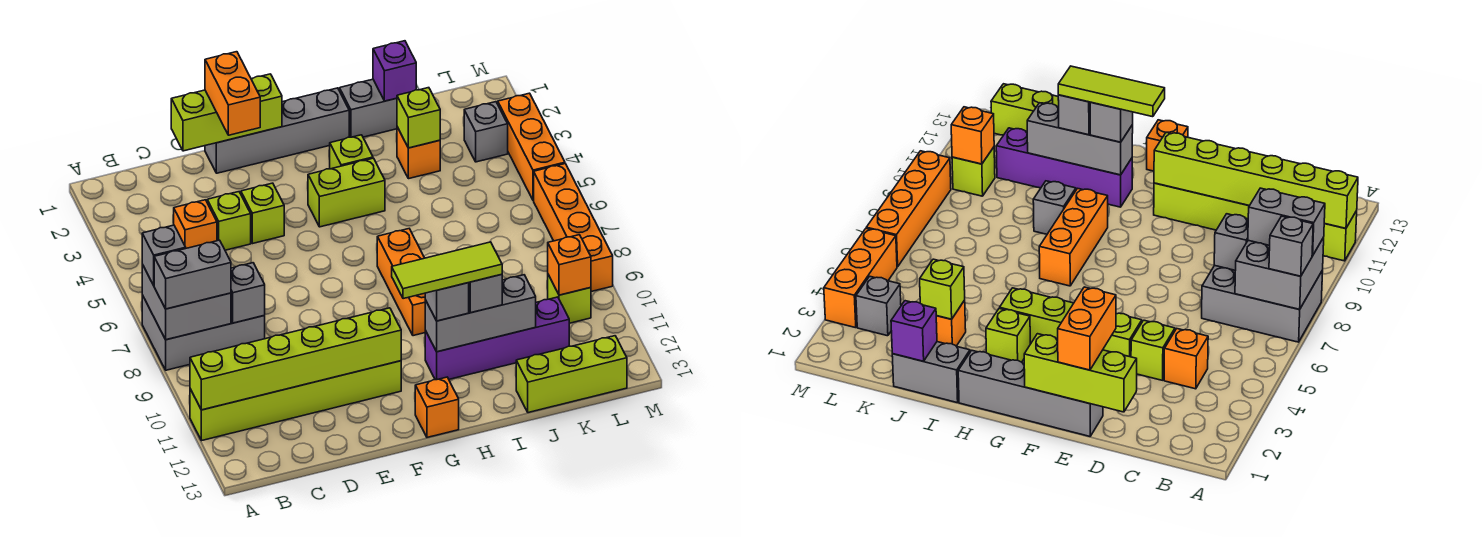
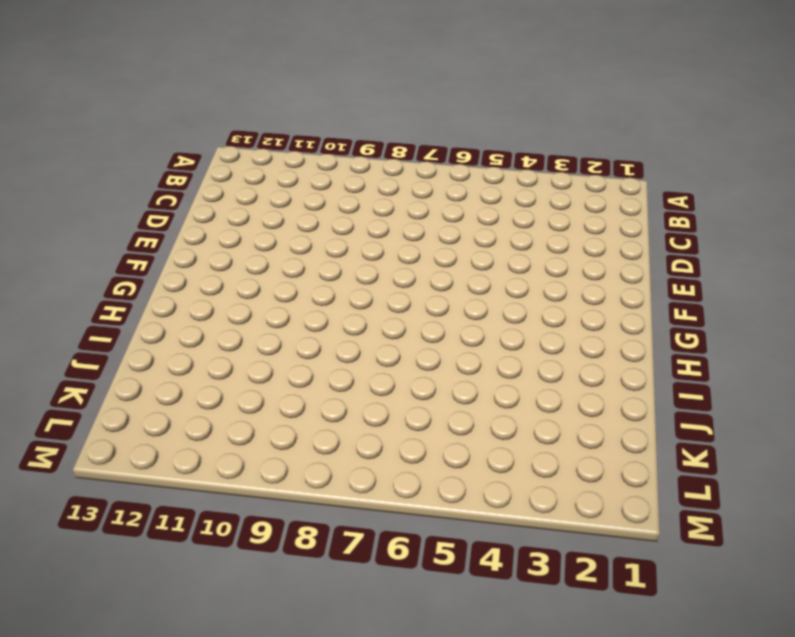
none -> grey 2x3 brick [142,295,265,370]
none -> lime 1x6 brick [190,361,401,441]
none -> orange 1x1 brick [174,200,217,248]
none -> lime 1x1 brick [207,192,251,250]

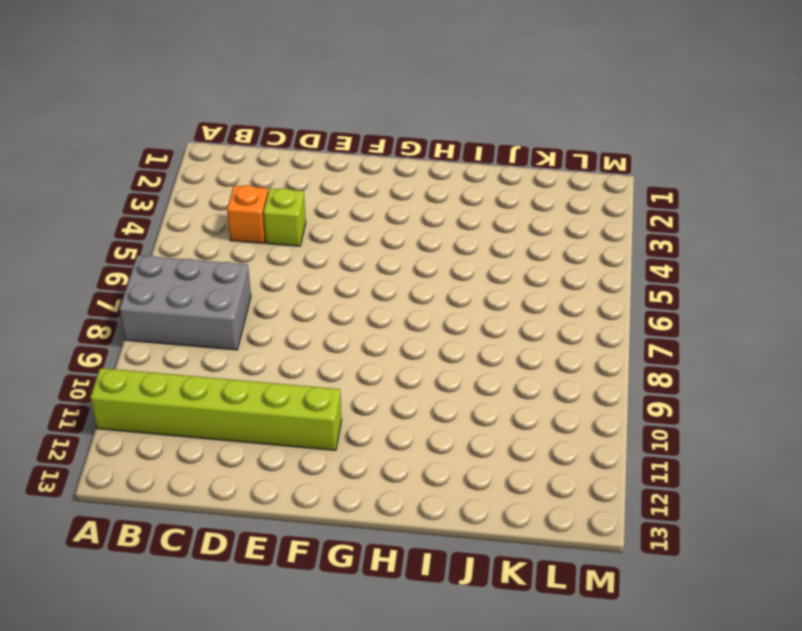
none -> grey 1x4 brick [205,88,349,173]
none -> lime 1x1 brick [241,183,284,244]
none -> lime 1x2 brick [308,158,385,227]
none -> orange 1x1 brick [415,377,459,437]

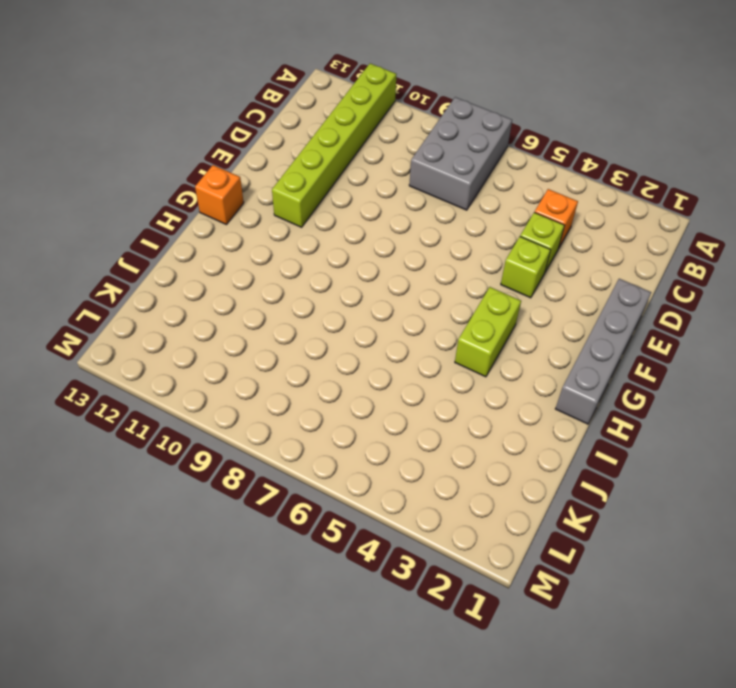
none -> lime 1x1 brick [330,135,373,169]
none -> orange 1x3 brick [377,229,426,336]
none -> purple 1x4 brick [425,297,569,380]
none -> grey 1x2 brick [339,79,397,137]

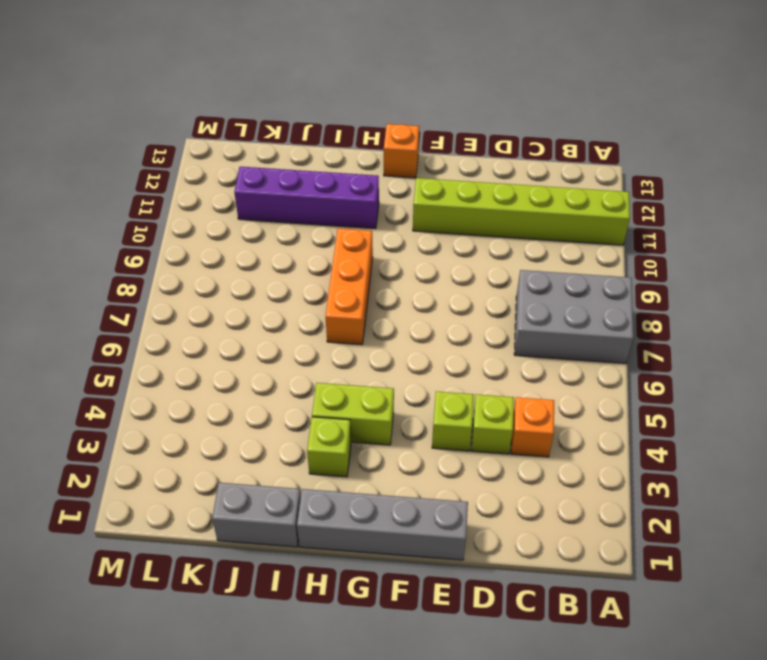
none -> grey 1x1 brick [1033,181,1076,234]
none -> orange 1x1 brick [397,127,440,179]
none -> lime 1x3 brick [516,336,627,413]
none -> grey 1x1 brick [464,102,508,162]

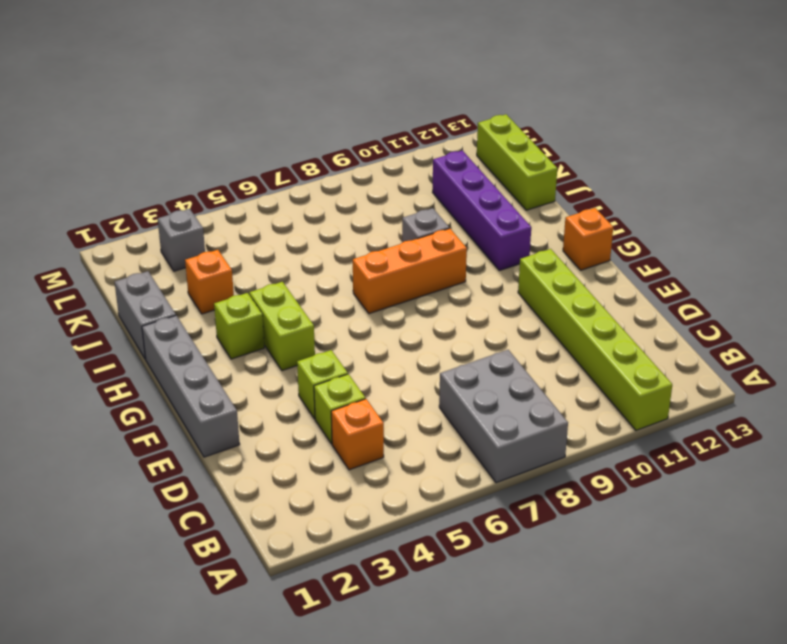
none -> lime 1x1 brick [548,275,591,323]
none -> orange 1x3 brick [498,93,565,201]
none -> orange 1x4 brick [534,164,613,292]
none -> grey 2x2 brick [142,264,231,340]

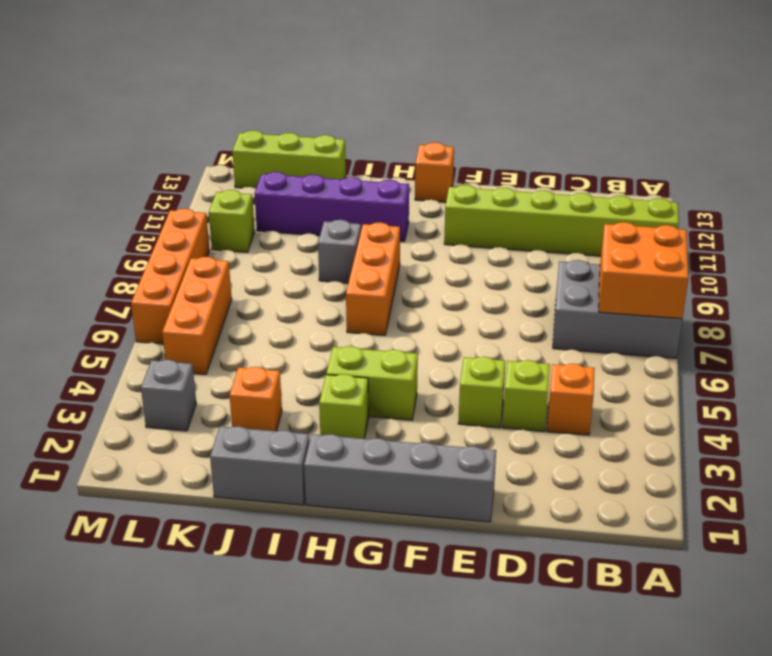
orange 2x2 brick [599,222,689,319] -> grey 2x2 brick [142,264,231,340]
orange 1x3 brick [162,257,232,375] -> orange 1x3 brick moved to [498,93,565,201]
none -> lime 1x6 brick [190,308,401,410]
none -> grey 1x1 brick [231,263,265,323]
none -> lime 1x3 brick [171,74,282,151]
none -> grey 1x3 brick [425,275,536,352]

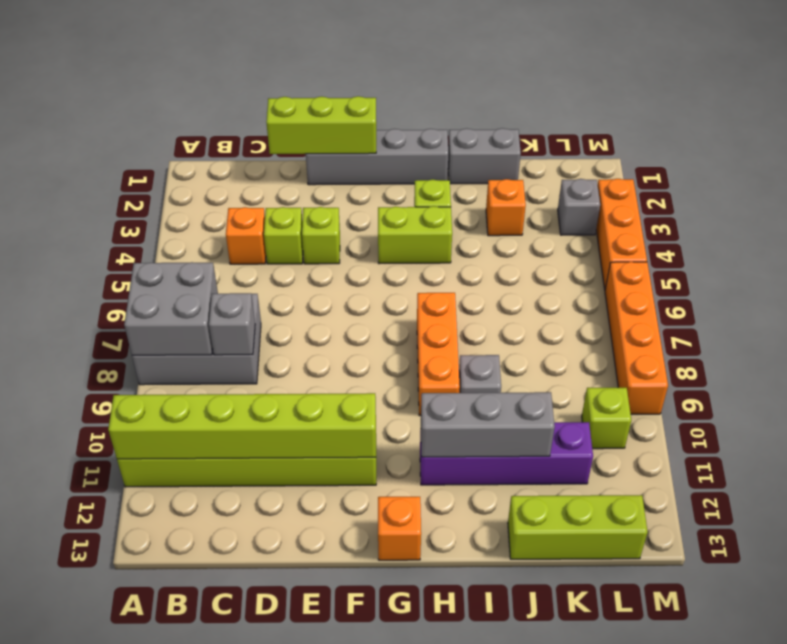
none -> purple 1x1 brick [373,41,416,101]
none -> lime 1x1 brick [397,88,440,148]
none -> orange 1x1 brick [548,235,591,295]
none -> grey 1x1 brick [142,225,186,285]

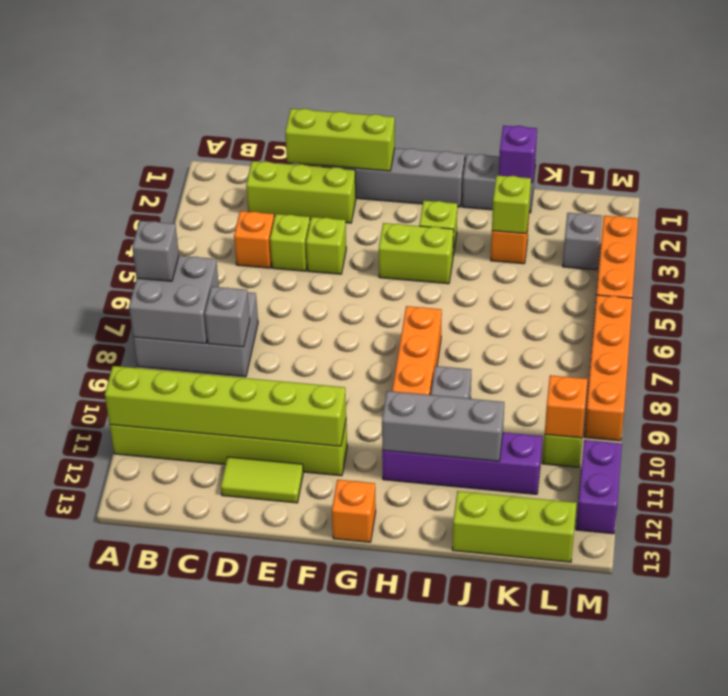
lime 1x3 brick [246,161,356,223] -> none
lime 1x2 tile [221,457,303,503] -> none
purple 1x2 brick [576,440,622,534] -> none
none -> grey 1x2 brick [154,240,231,309]
none -> orange 1x2 brick [205,52,260,135]
none -> grey 1x1 brick [425,283,469,321]
none -> grey 1x1 brick [469,274,502,313]

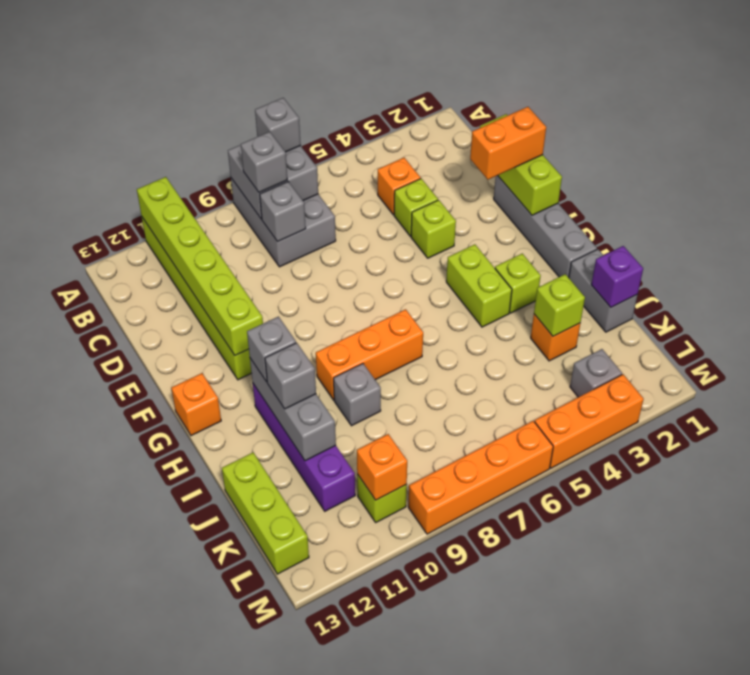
grey 1x1 brick [241,132,287,193] -> grey 1x2 brick [154,240,231,309]
none -> lime 1x3 tile [392,242,502,299]

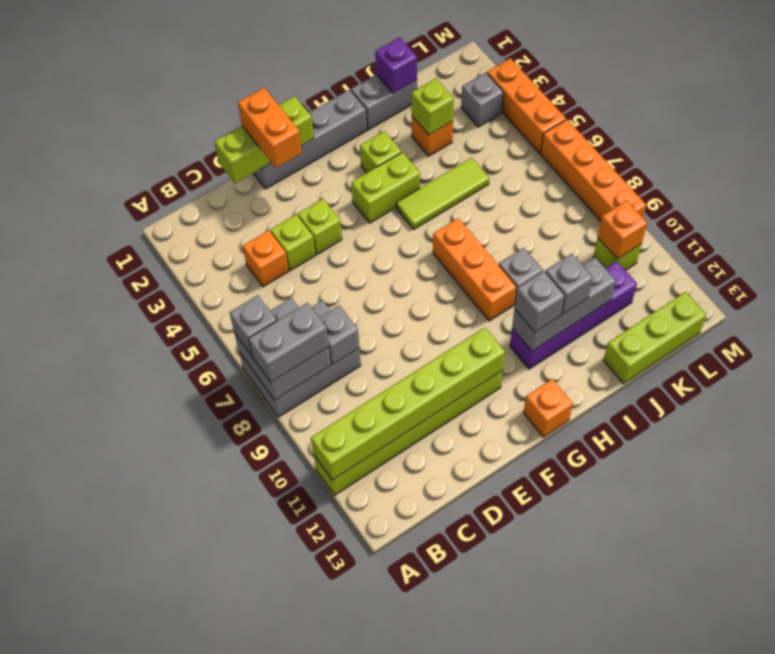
lime 1x3 tile [396,158,489,229] -> lime 1x3 tile moved to [392,242,502,299]

